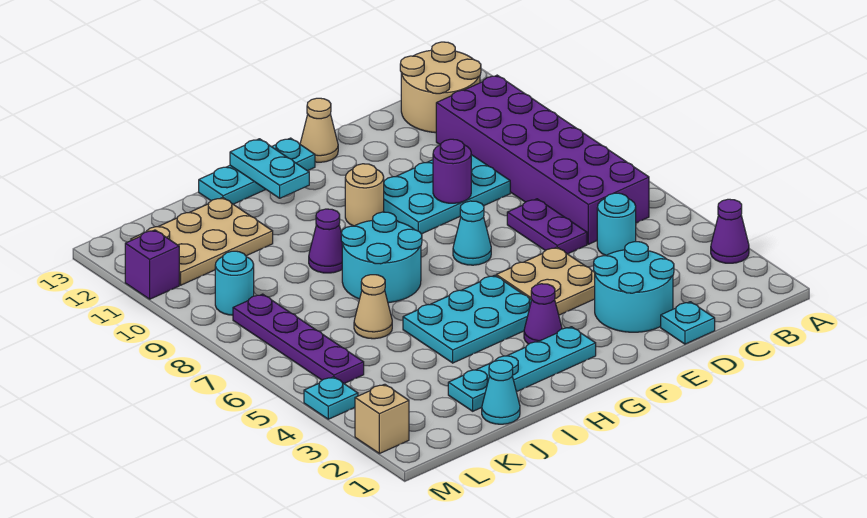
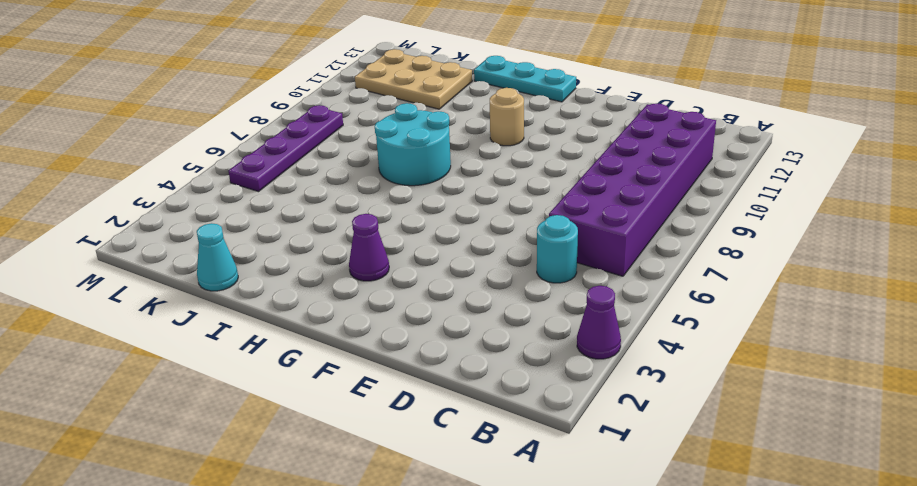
none -> tan 2x2 round brick [400,42,481,133]
none -> cyan 1x1 plate [661,302,715,344]
none -> cyan 2x2 round brick [594,242,674,332]

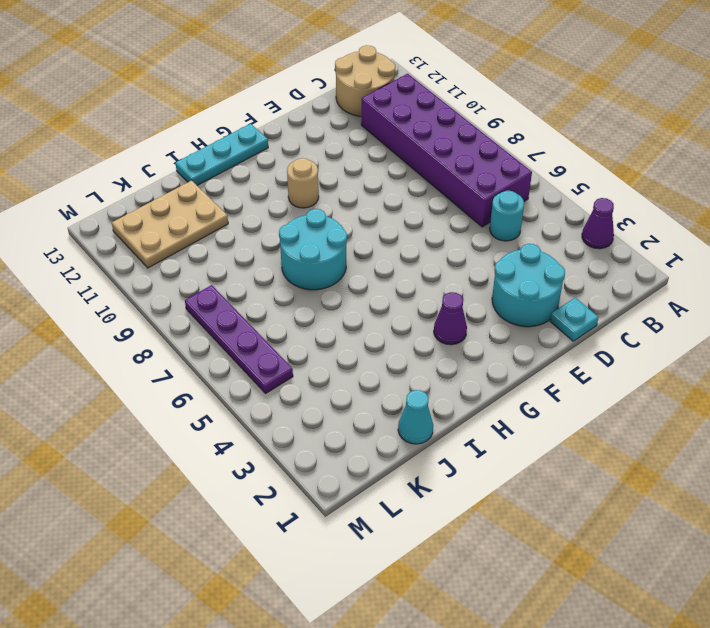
none -> purple 1x2 plate [507,199,587,254]
none -> cyan 2x3 plate [384,155,510,234]
none -> tan 2x2 plate [496,247,595,315]

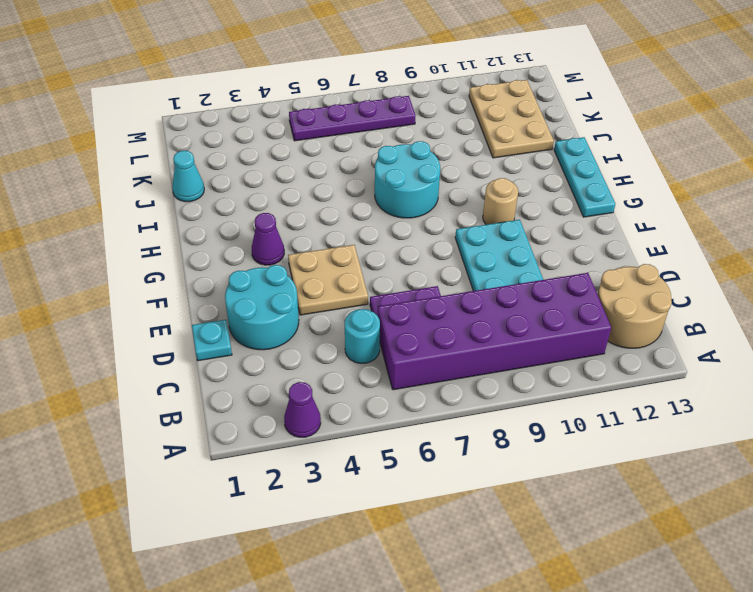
none -> cyan 1x1 cone [453,201,491,265]
none -> tan 1x1 cone [300,98,338,162]
none -> cyan 1x4 plate [448,327,596,411]

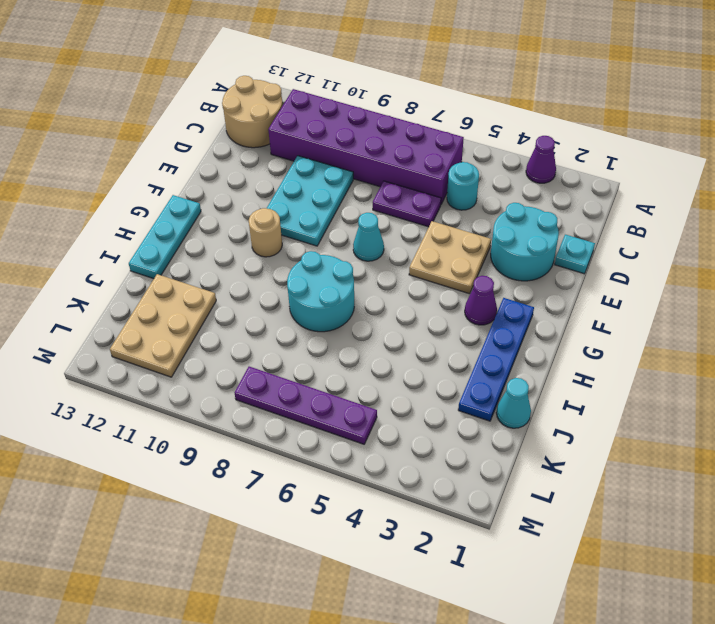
blue 1x4 plate [458,298,534,421] -> cyan 1x4 plate [448,327,596,411]
none -> tan 1x1 cone [300,98,338,162]
none -> cyan 2x3 plate [403,275,532,363]
none -> purple 1x1 cone [309,209,342,273]

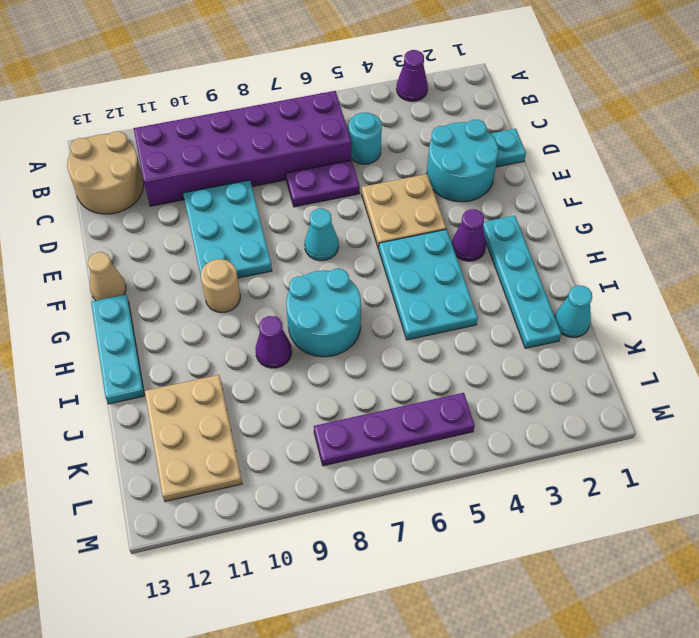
none -> tan 1x1 cone [354,275,392,339]
none -> cyan 1x1 round brick [215,251,254,315]
none -> tan 1x1 brick [355,384,409,454]

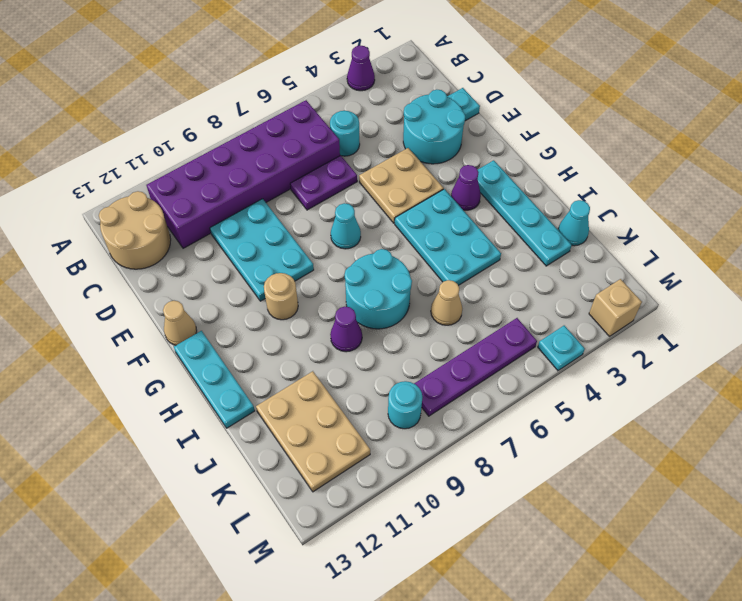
none -> purple 1x1 brick [125,230,179,299]
none -> purple 1x1 round brick [433,139,471,203]
none -> cyan 1x2 plate [230,139,309,198]

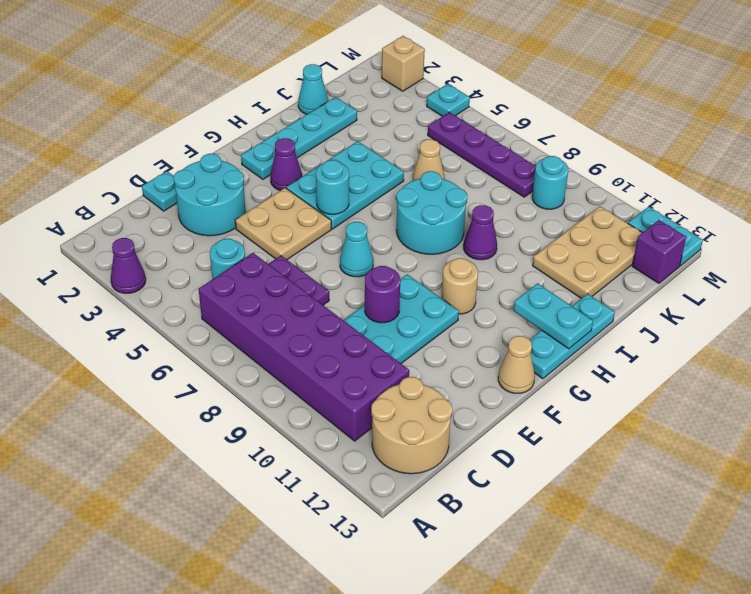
cyan 1x1 round brick [316,160,349,214] -> none
purple 1x1 brick [632,220,686,283] -> purple 1x1 brick moved to [125,230,179,299]
cyan 1x2 plate [628,207,703,266] -> none

